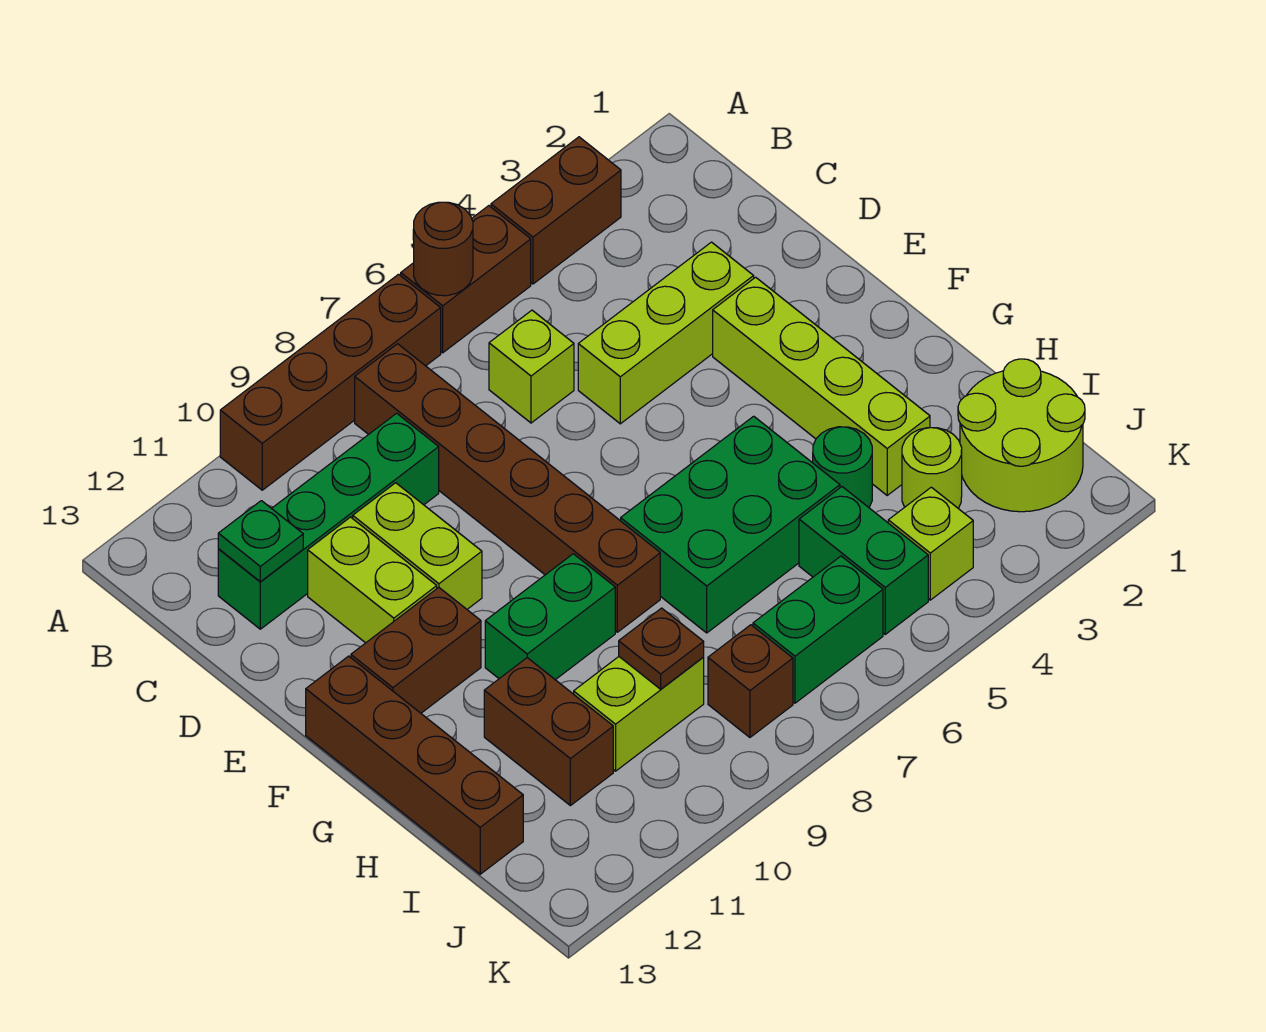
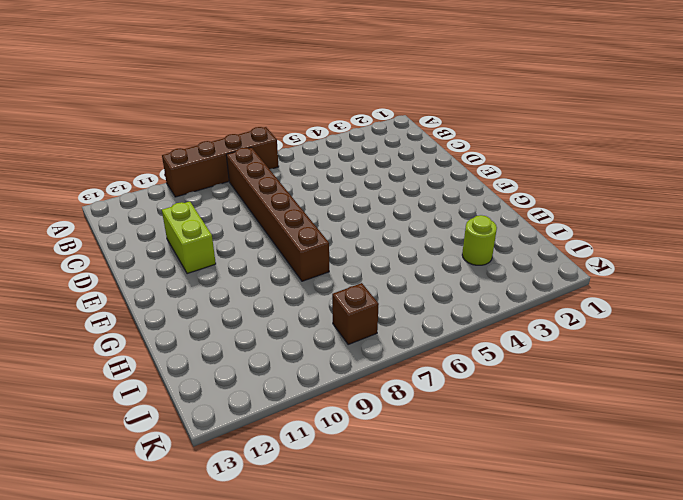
none -> brown 1x2 brick [491,137,621,284]
none -> brown 1x2 brick [401,206,531,353]
none -> lime 1x1 brick [489,310,574,423]

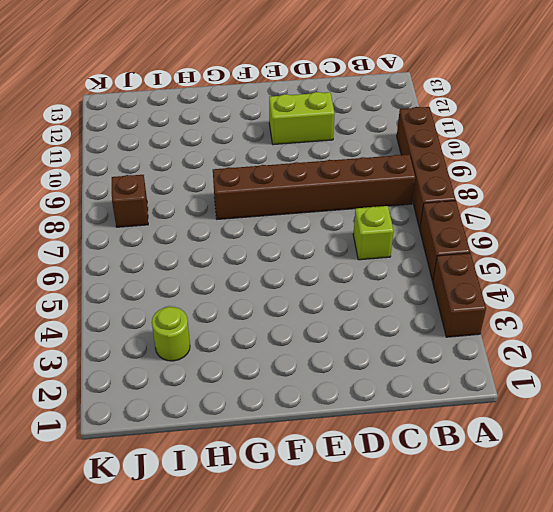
none -> green 1x4 brick [218,413,439,629]
none -> lime 1x3 brick [578,242,754,424]
none -> lime 1x2 brick [353,483,482,609]

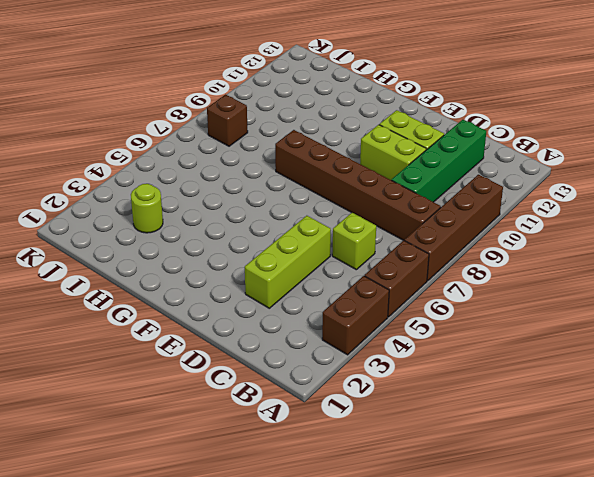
none -> lime 1x4 brick [713,277,930,495]
none -> brown 1x2 brick [351,588,481,713]
none -> brown 1x4 brick [306,656,523,874]

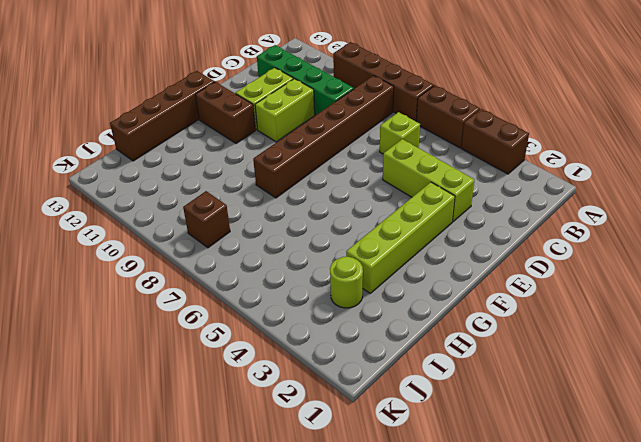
none -> green 2x3 brick [621,416,840,633]
none -> green 1x2 brick [485,554,615,680]
none -> green 1x1 round brick [813,427,872,507]

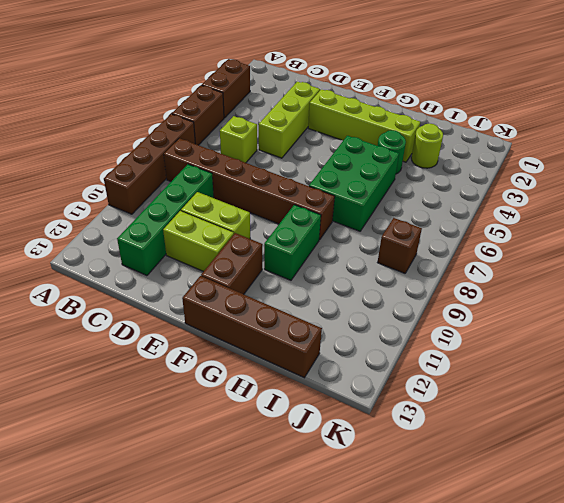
none -> brown 1x2 brick [484,658,613,806]
none -> lime 2x2 round brick [958,359,1085,512]
none -> green 1x2 brick [799,487,928,634]

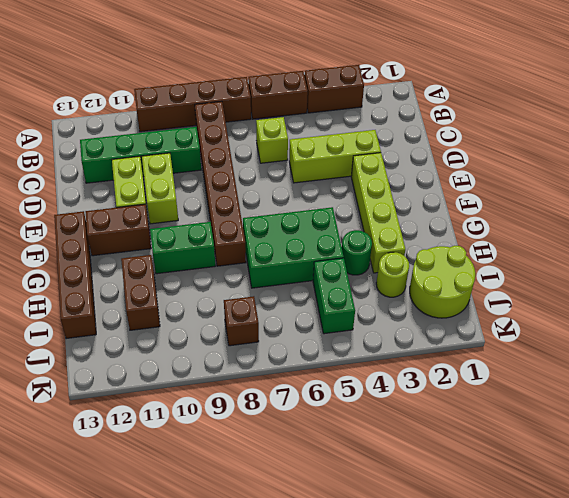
none -> lime 1x2 brick [574,657,704,771]
none -> lime 1x1 brick [888,487,973,600]
none -> green 1x2 brick [753,556,883,703]

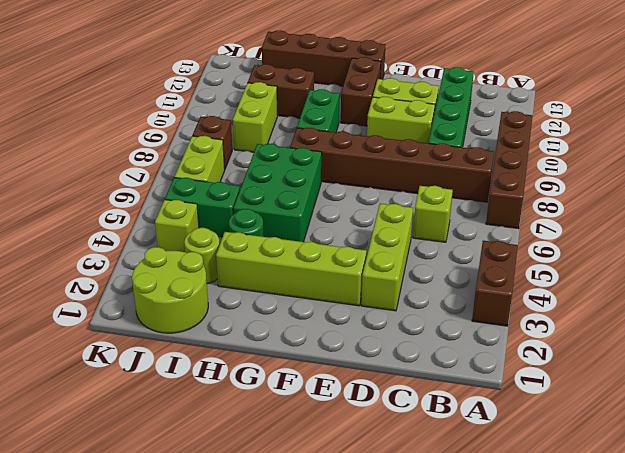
lime 1x2 brick [175,136,225,183] -> green 1x2 brick [753,556,883,703]
none -> brown 1x2 brick [401,206,531,353]
none -> brown 1x1 round brick [414,202,473,296]
none -> green 1x1 plate [218,501,303,582]

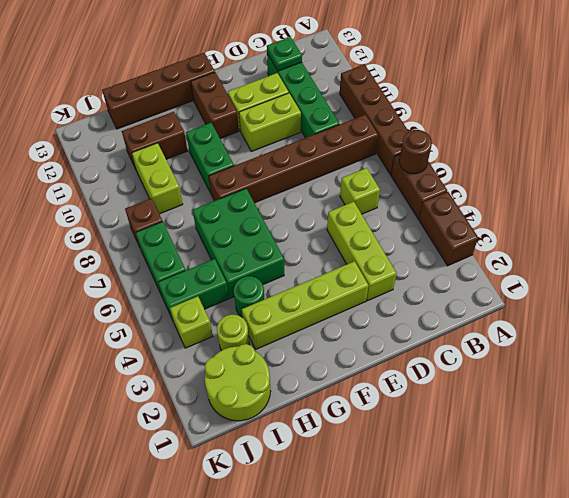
none -> brown 1x1 plate [619,608,704,689]

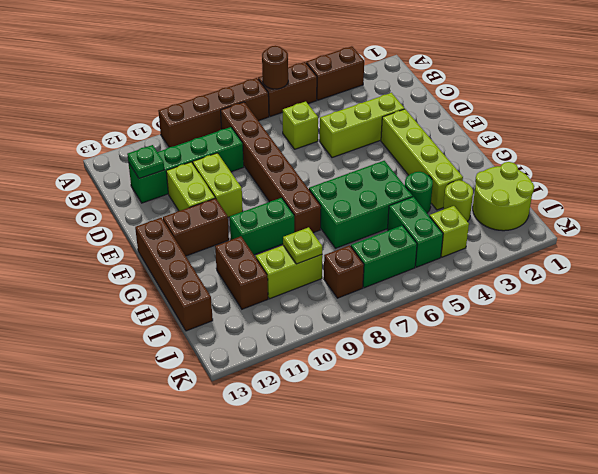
lime 1x1 plate [283,227,322,264] -> brown 1x1 plate [619,608,704,689]

